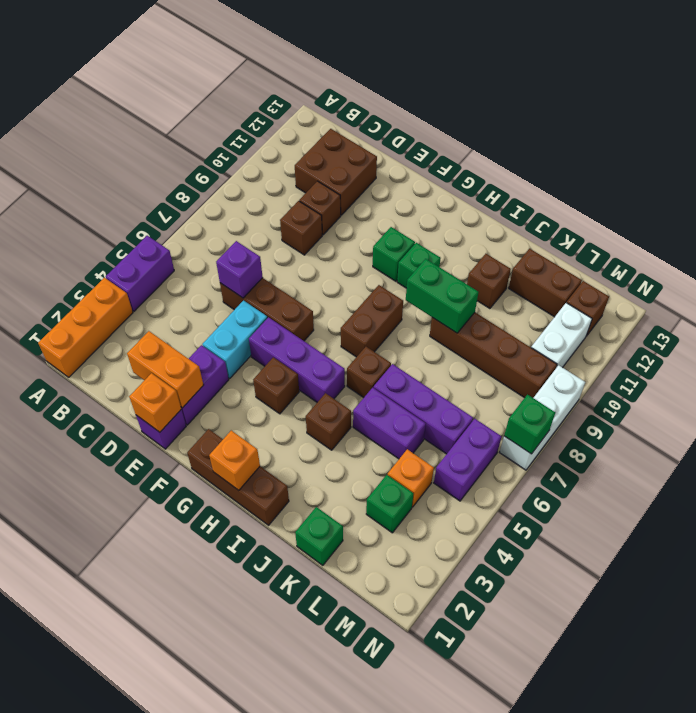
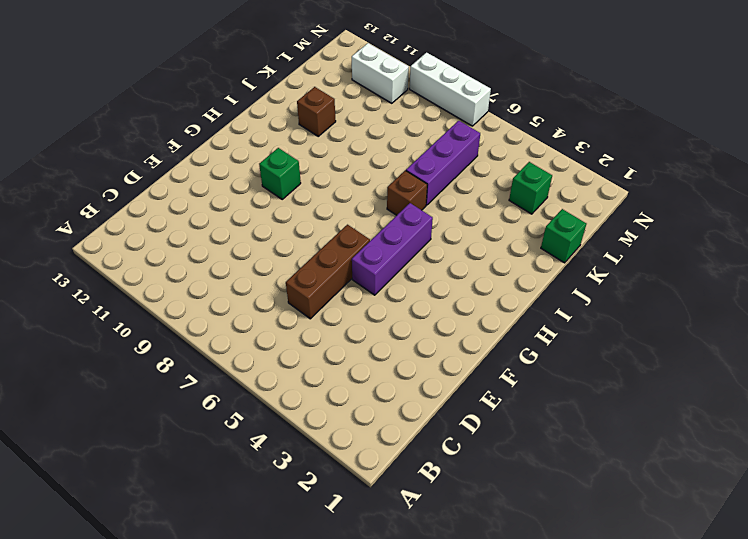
none -> orange 1x3 brick [38,278,133,377]
none -> purple 1x2 brick [106,236,174,311]
none -> brown 2x2 brick [295,129,377,215]
none -> brown 1x1 brick [280,201,322,255]

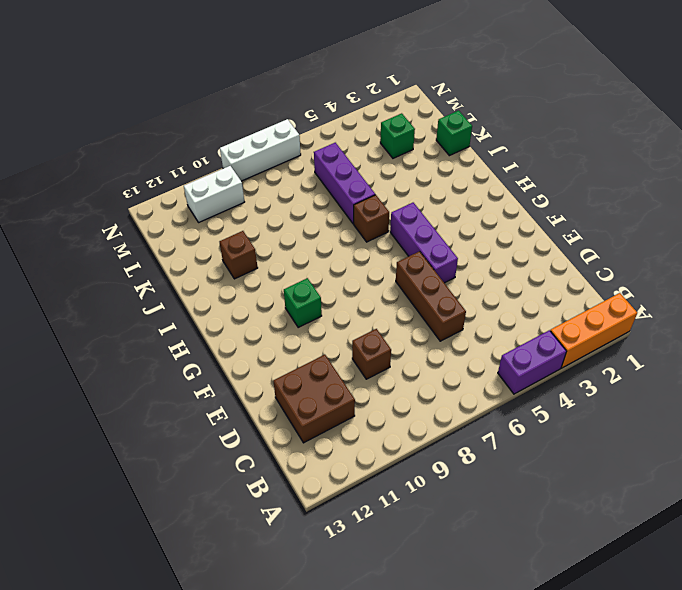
none -> brown 1x1 brick [299,181,341,235]
none -> purple 1x1 brick [136,410,186,449]
none -> purple 1x2 brick [181,345,229,425]
none -> cyan 1x2 brick [202,301,267,378]

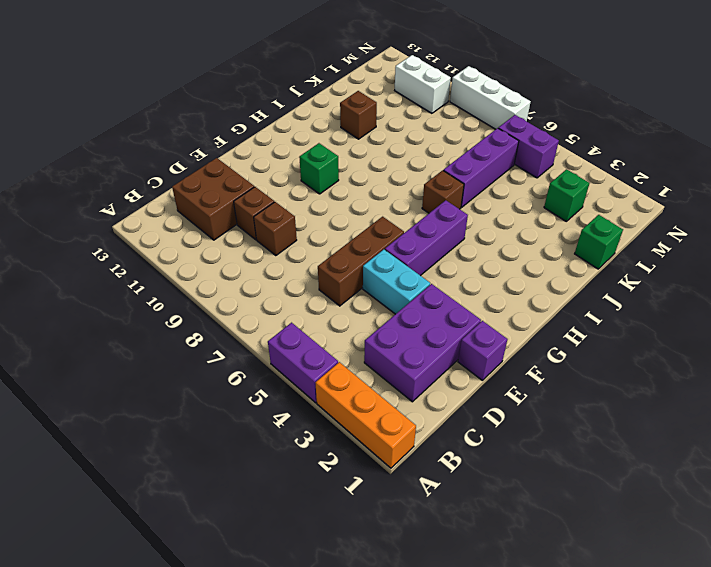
purple 2x3 brick [364,284,481,402] -> purple 1x2 brick [181,345,229,425]
none -> brown 1x3 brick [187,429,289,525]
none -> brown 1x1 brick [253,357,299,414]
none -> brown 1x2 brick [341,285,403,357]
none -> green 1x1 brick [397,243,441,288]

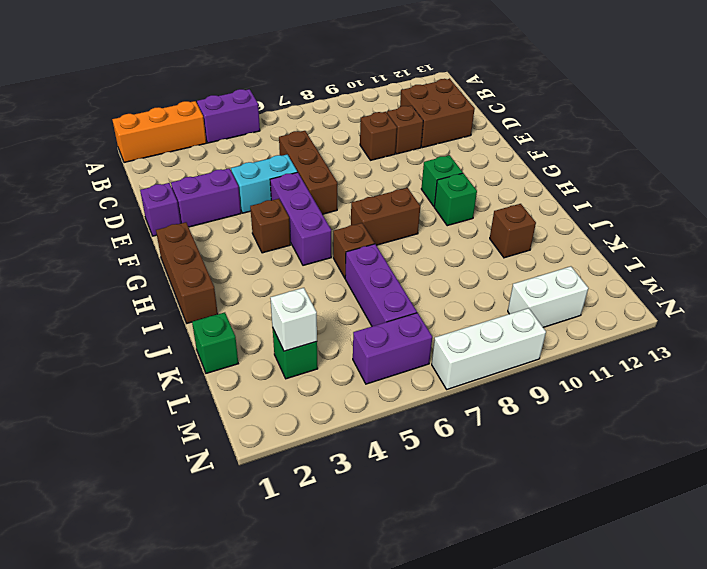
white 1x1 brick [270,288,317,351] -> none
none -> brown 1x1 brick [306,393,351,450]
none -> purple 1x2 brick [353,388,426,459]
none -> brown 1x4 brick [430,313,557,398]
none -> brown 1x2 brick [509,249,582,317]

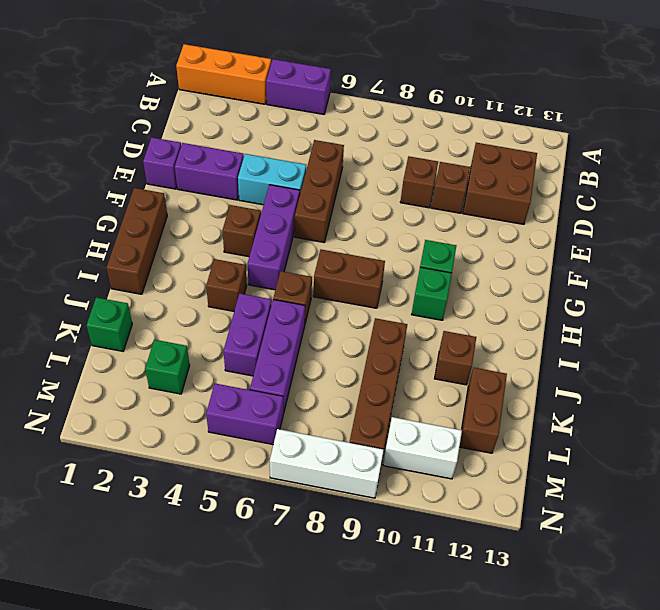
none -> orange 1x1 brick [388,449,434,507]
none -> brown 1x1 brick [567,281,609,336]
none -> orange 1x2 brick [127,331,203,408]
none -> purple 1x1 brick [216,241,263,298]

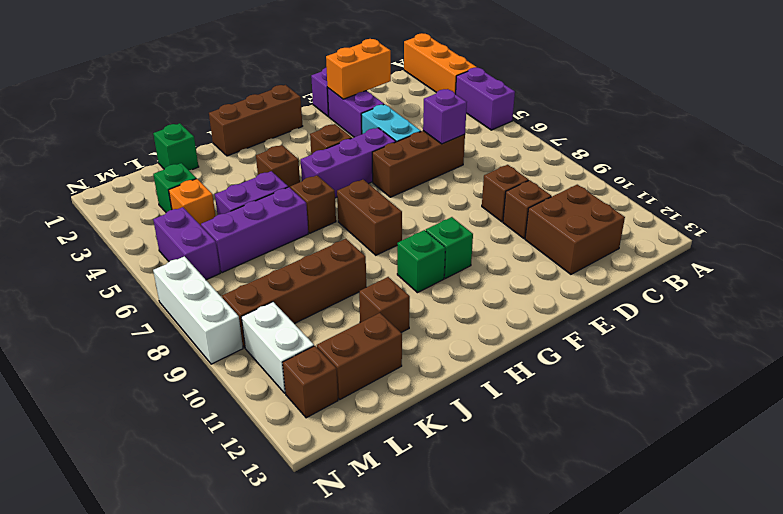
none -> orange 1x1 brick [129,373,181,432]
none -> orange 1x1 brick [209,431,260,490]
none -> green 1x2 brick [406,259,479,333]
none -> green 1x1 brick [504,395,555,454]

